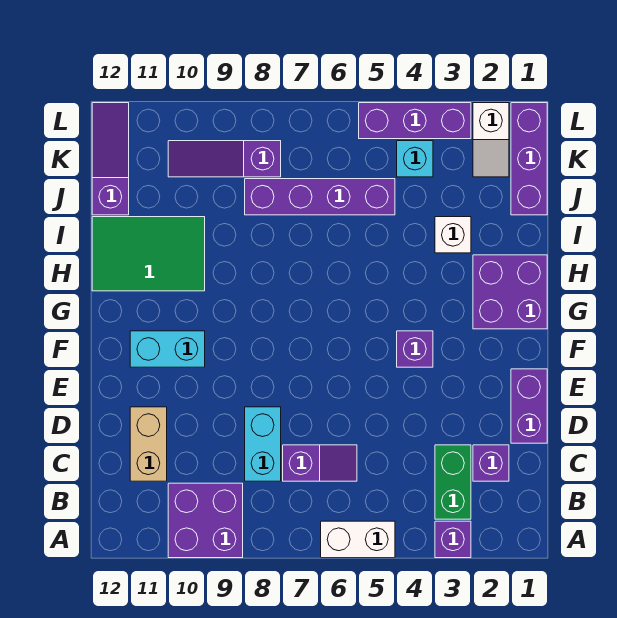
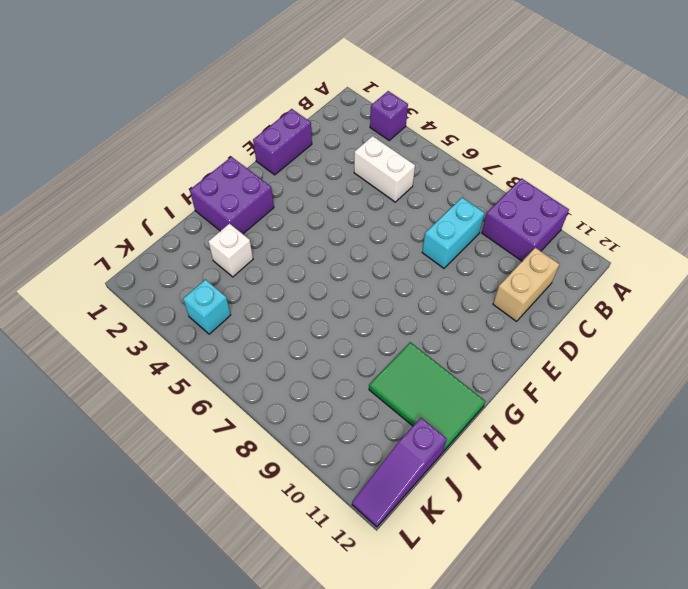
white 1x2 brick [354,136,415,202] -> white 1x2 brick moved to [321,521,395,558]
none -> green 1x2 brick [435,445,471,519]
none -> purple 1x1 brick [473,445,509,481]
none -> purple 1x2 slope [283,445,357,481]

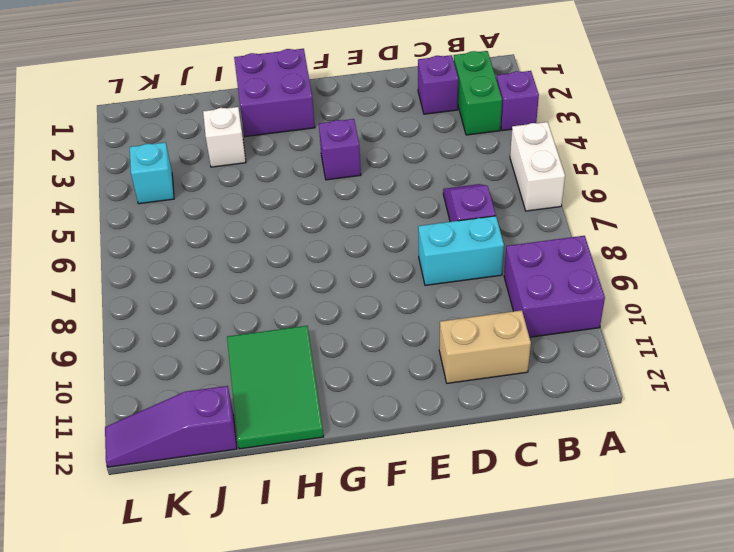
green 1x2 brick [454,51,502,135] -> green 1x2 brick turned to [435,445,471,519]
none -> purple 1x2 brick [511,369,547,443]
none -> cyan 1x2 brick [130,331,205,367]
none -> purple 1x3 brick [511,103,547,215]

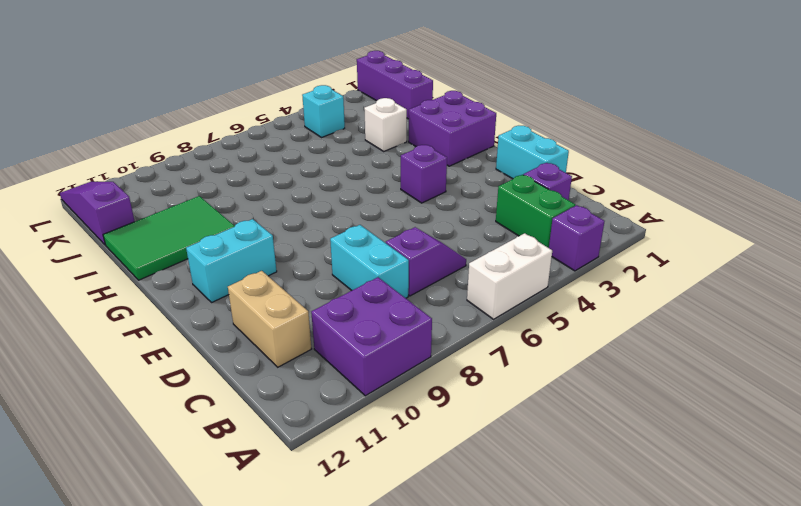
cyan 1x2 brick [496,126,569,179] -> purple 1x2 brick [511,369,547,443]
none -> purple 1x4 brick [245,179,395,215]
none -> white 1x2 slope [473,103,509,177]
none -> purple 1x3 slope [168,141,281,177]

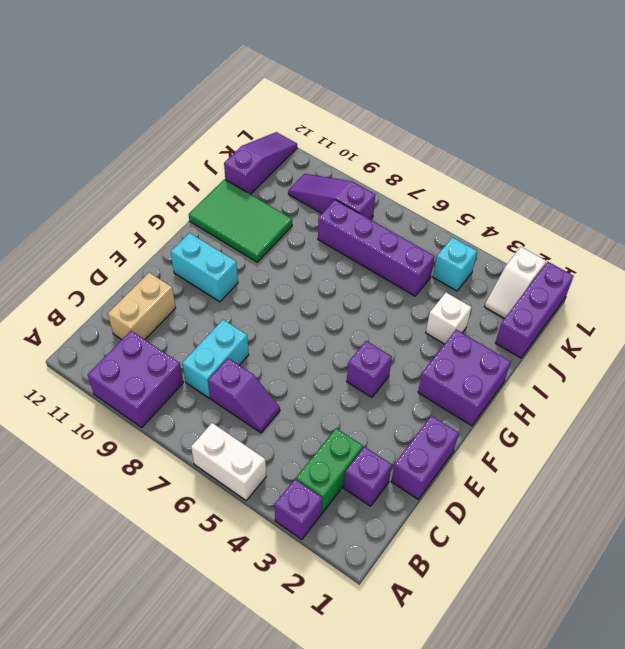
none -> purple 1x3 brick [359,103,471,139]

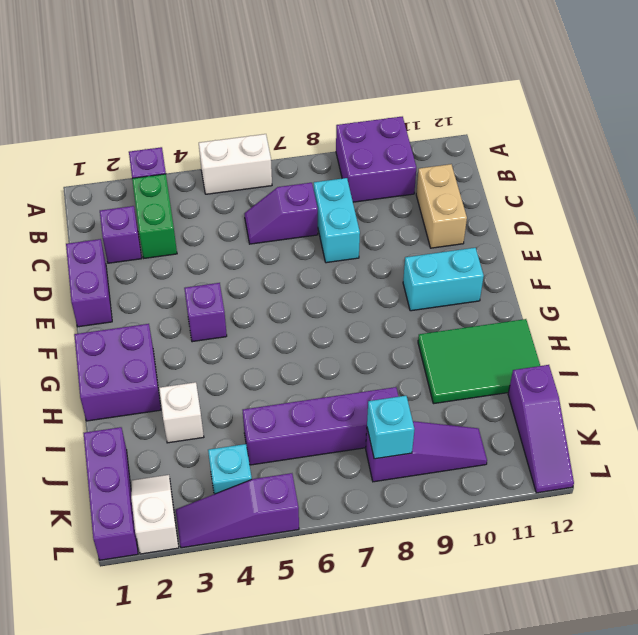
cyan 1x1 brick [367,396,414,459] -> none
purple 1x3 slope [176,473,299,548] -> purple 1x3 brick [359,103,471,139]

